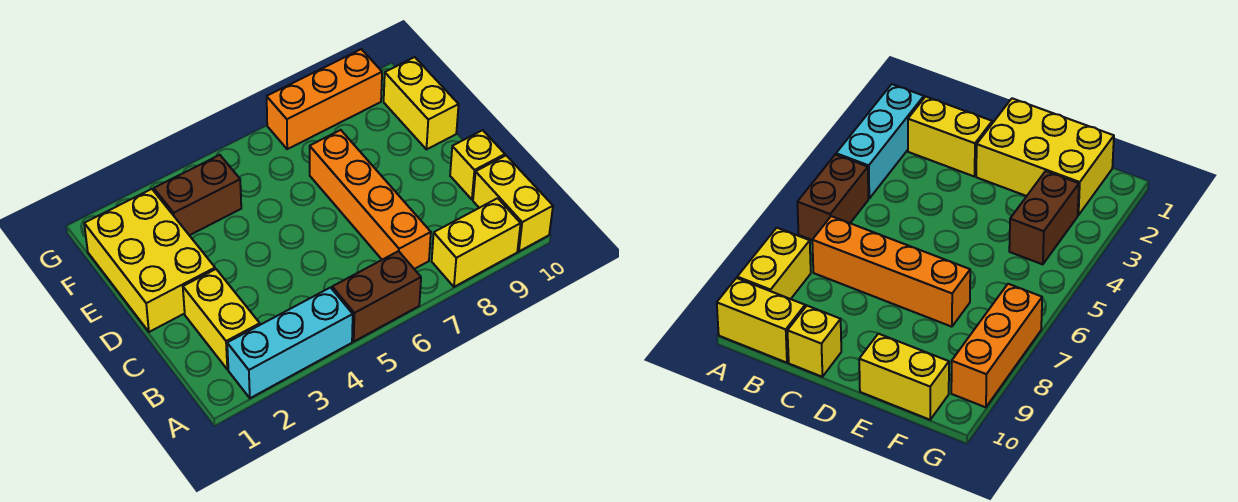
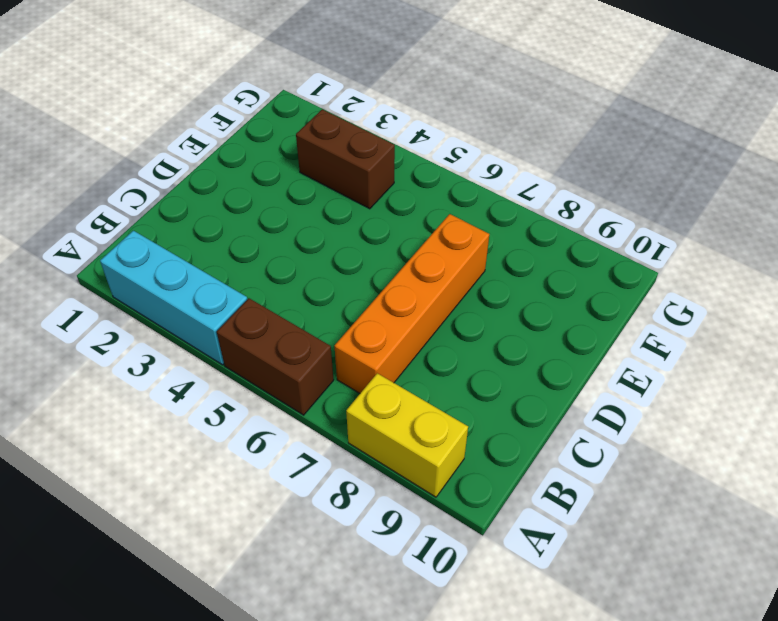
none -> yellow 1x2 brick [473,156,553,251]
none -> yellow 1x2 brick [183,269,260,370]

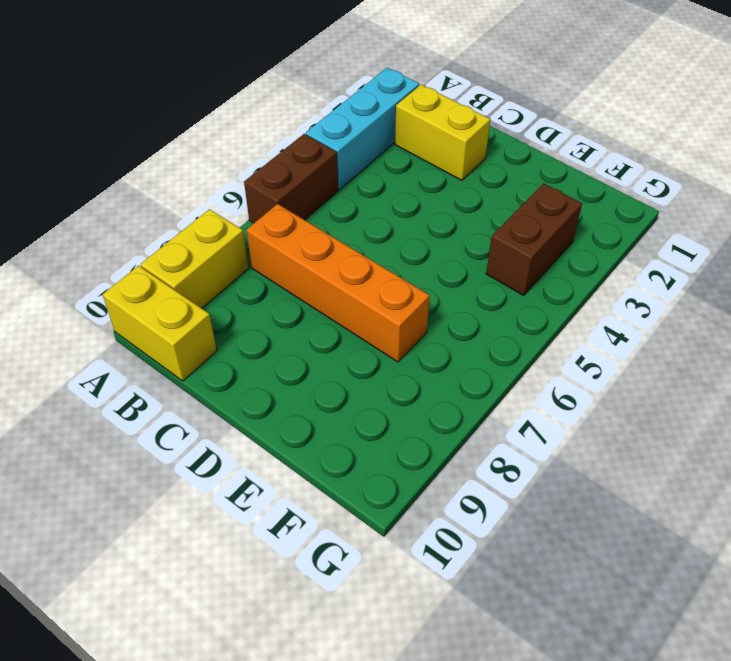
none -> yellow 1x1 brick [450,130,505,200]
none -> yellow 2x3 brick [84,189,215,332]

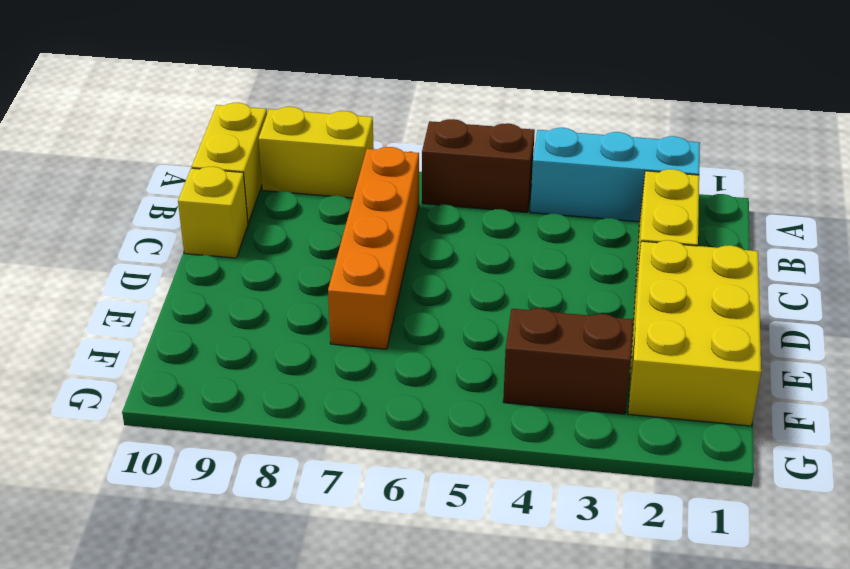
none -> yellow 1x2 brick [384,57,459,149]
none -> orange 1x3 brick [267,49,382,149]

